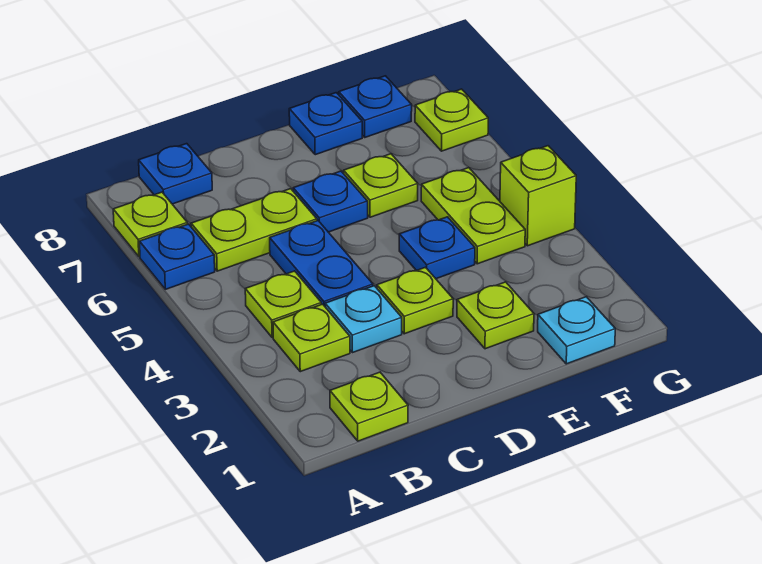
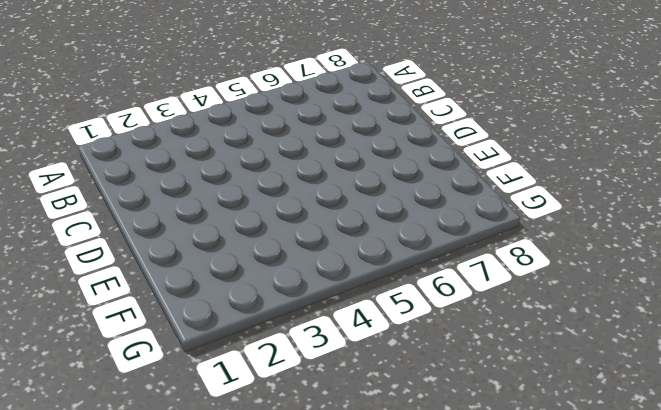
none -> blue 1x1 plate [139,224,215,289]
none -> lime 1x1 plate [113,192,187,257]
none -> lime 1x1 plate [330,372,408,441]

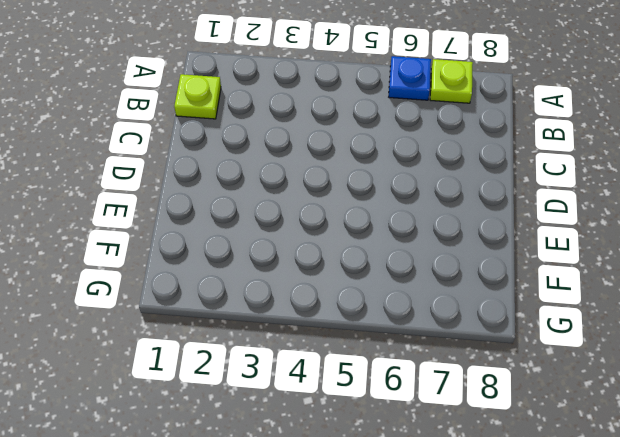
none -> lime 1x1 plate [273,304,350,372]
none -> lime 1x1 plate [245,271,321,338]
none -> lime 1x2 plate [191,189,317,271]

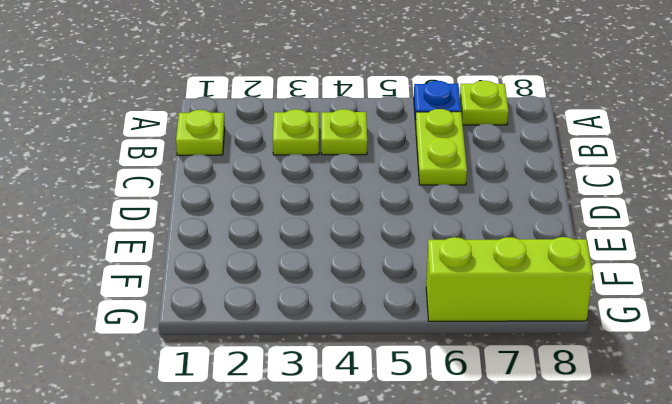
lime 1x3 brick [426,237,593,321] -> lime 1x1 plate [415,89,488,151]
none -> blue 1x1 plate [139,144,212,204]
none -> cyan 1x1 plate [325,286,402,353]
none -> blue 1x2 plate [270,221,373,306]

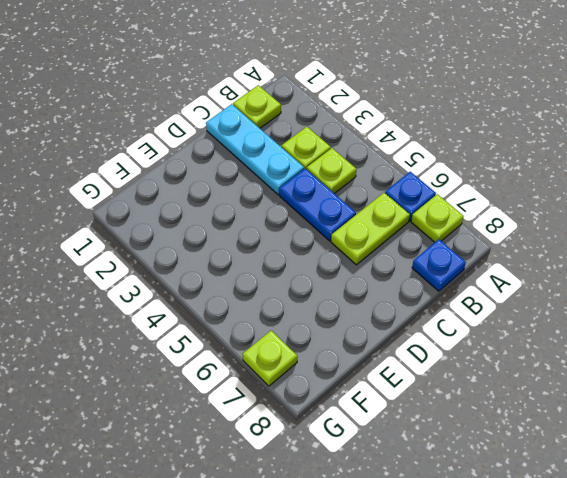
cyan 1x3 plate [206,104,304,195] -> cyan 1x1 plate [325,286,402,353]
none -> lime 1x1 plate [377,267,453,334]
none -> blue 1x1 plate [293,171,368,232]
none -> lime 1x1 plate [457,282,534,349]

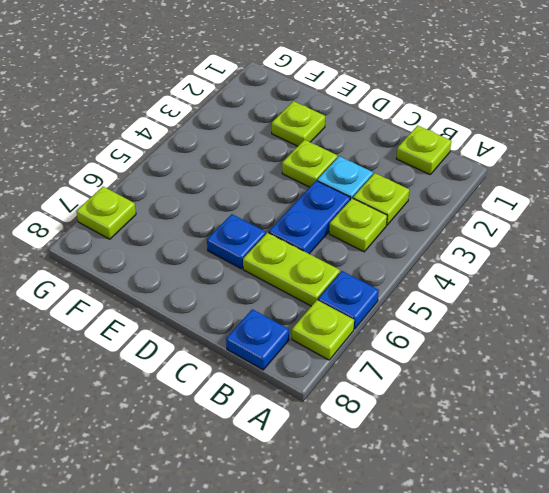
none -> blue 1x1 plate [399,217,475,279]
none -> lime 1x1 plate [344,154,418,217]
none -> blue 1x1 plate [289,93,362,155]

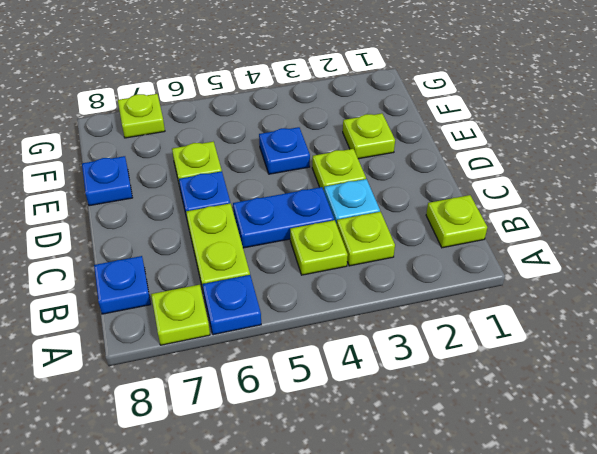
none -> cyan 1x1 plate [538,297,615,364]
none -> lime 1x2 plate [421,168,525,264]
none -> blue 1x1 plate [339,76,412,137]

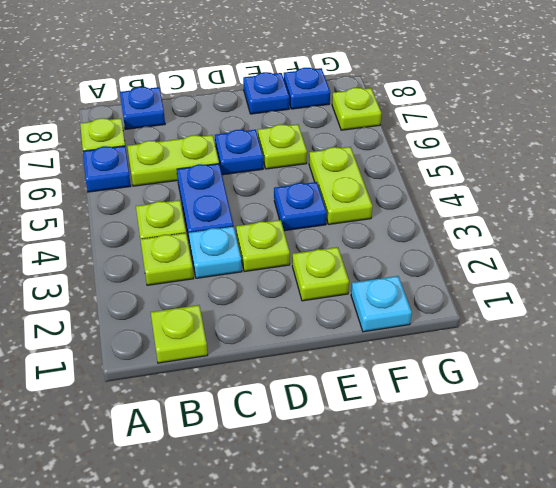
none -> lime 1x1 brick [500,146,576,246]

